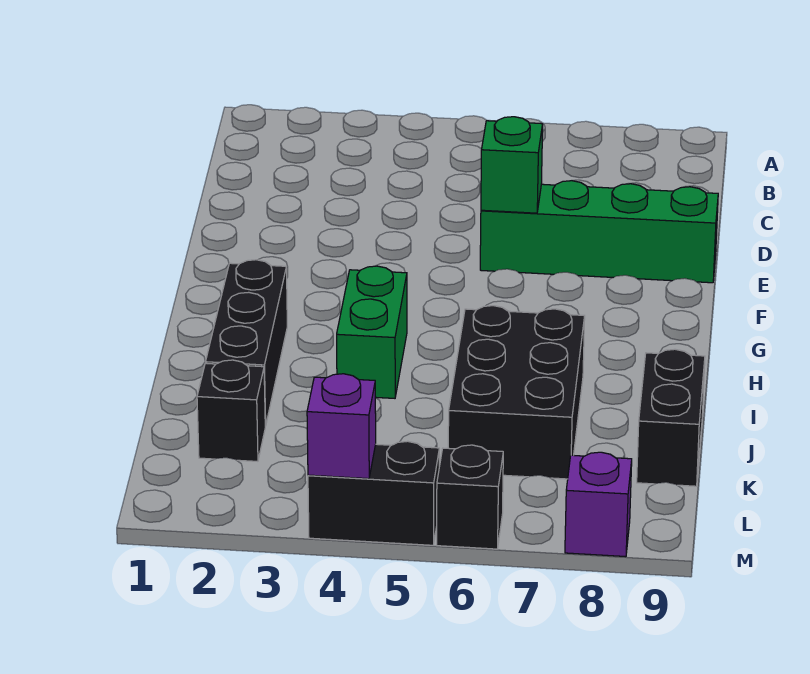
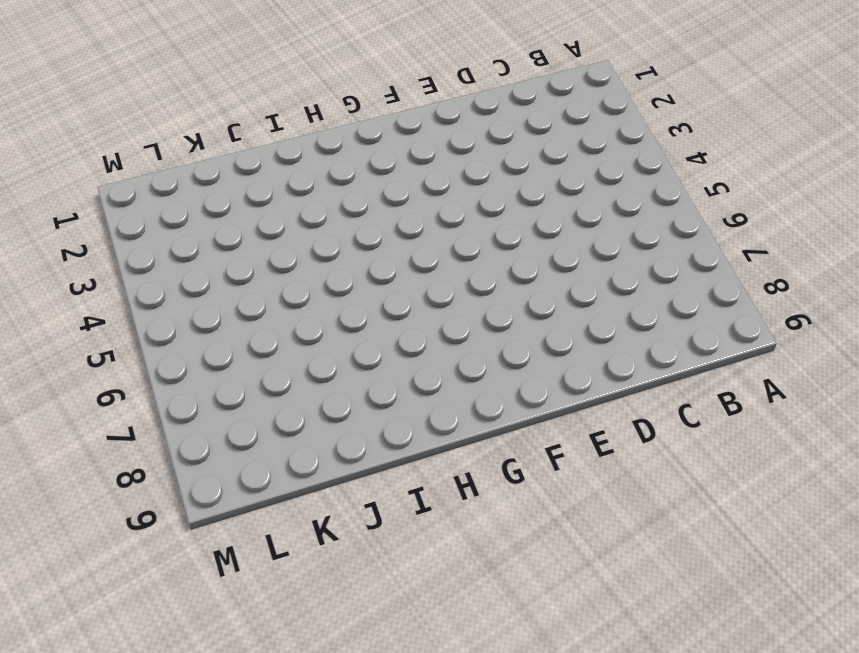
none -> green 1x4 brick [480,181,718,283]
none -> black 1x3 brick [206,260,287,426]

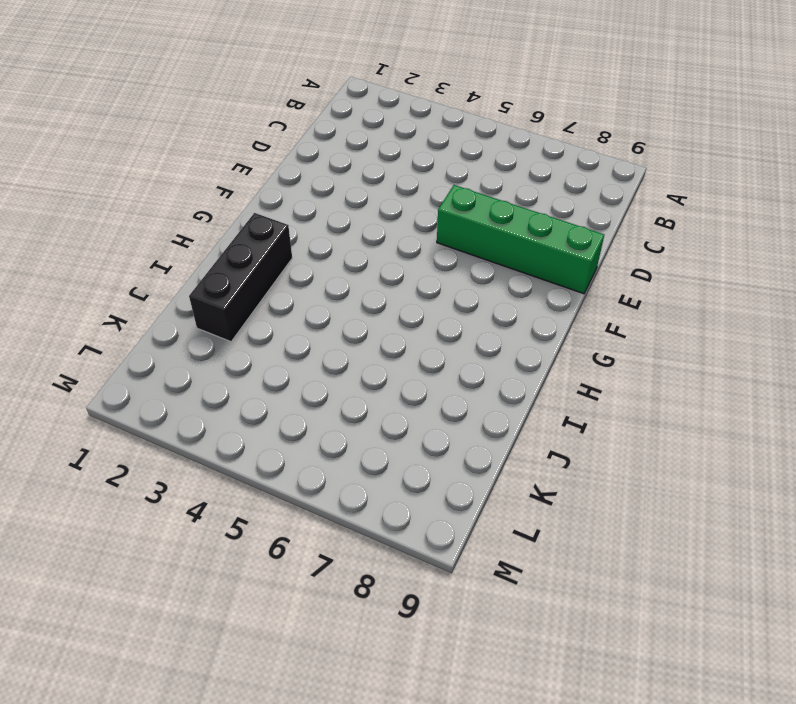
none -> green 1x2 brick [337,266,407,398]
none -> black 2x3 brick [448,306,585,479]

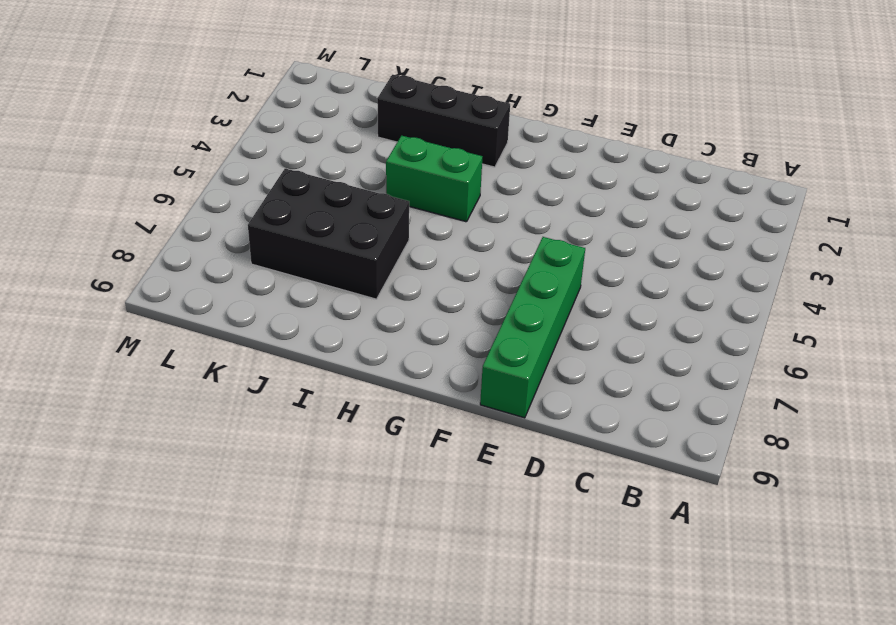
none -> black 1x2 brick [637,349,705,486]
none -> black 1x1 brick [197,360,265,461]

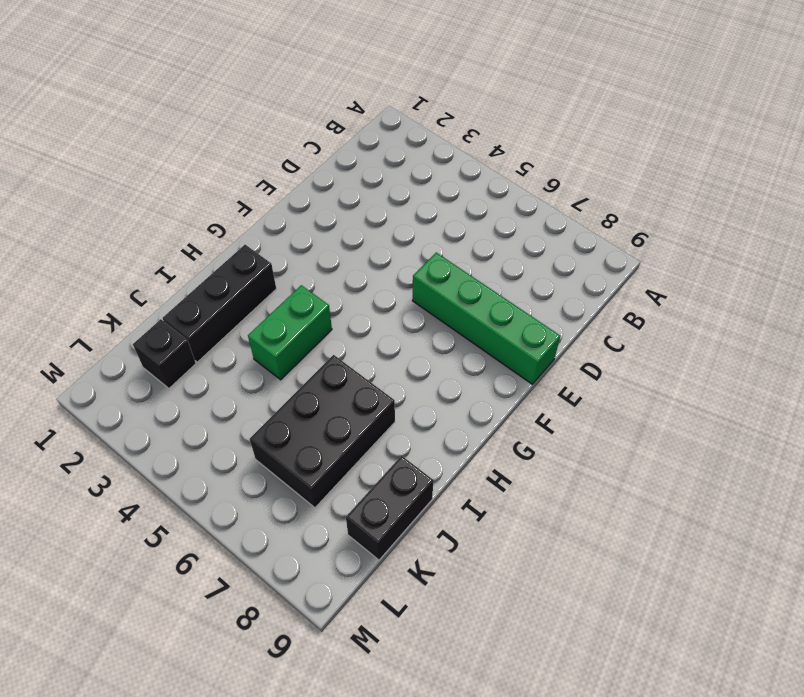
none -> black 1x2 brick [308,441,439,545]
none -> black 1x1 brick [437,445,503,549]

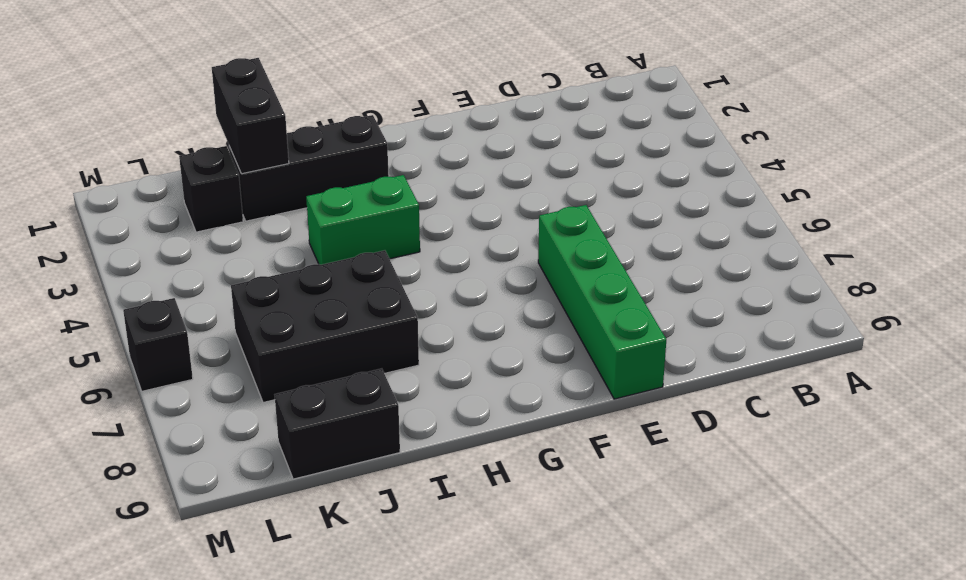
black 1x2 brick [212,58,289,174] -> black 1x2 brick moved to [308,441,439,545]
none -> purple 1x1 brick [565,452,632,557]
none -> green 1x1 brick [481,117,543,213]

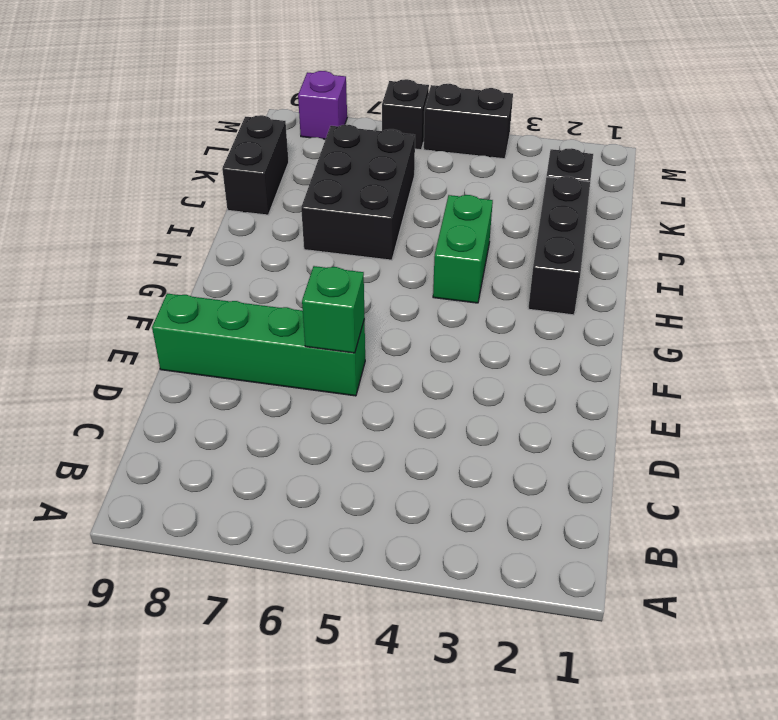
none -> purple 1x1 brick [307,374,376,479]

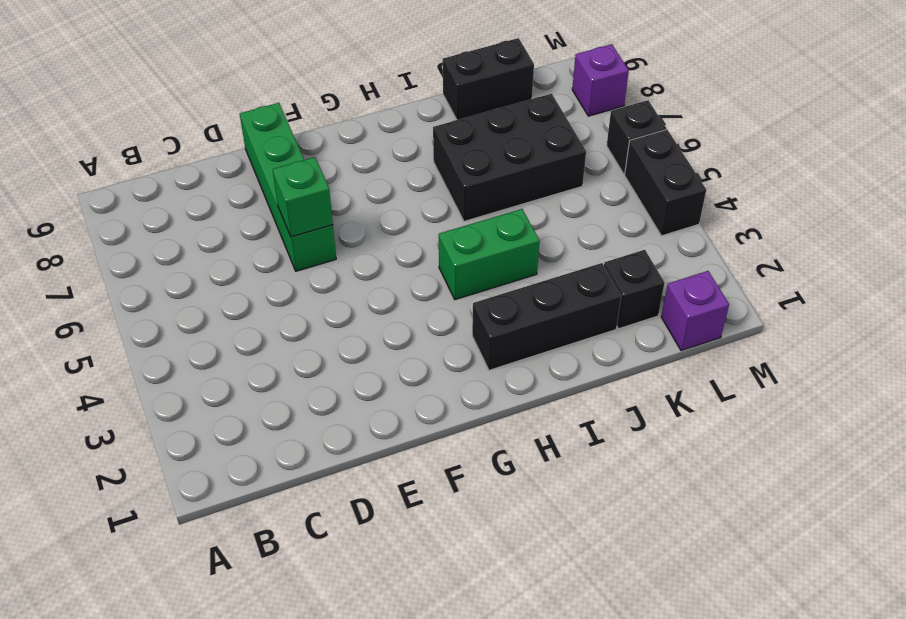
purple 1x1 brick [661,271,729,351] -> purple 1x1 brick moved to [307,374,376,479]

